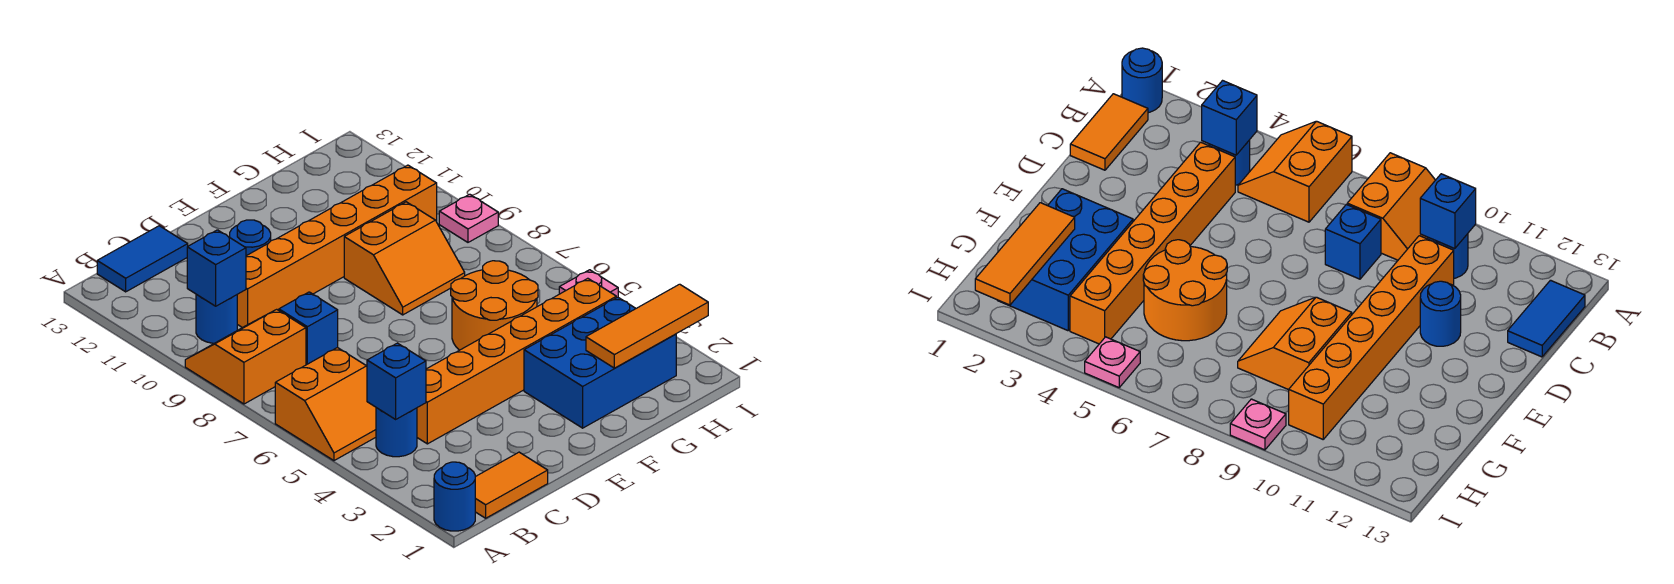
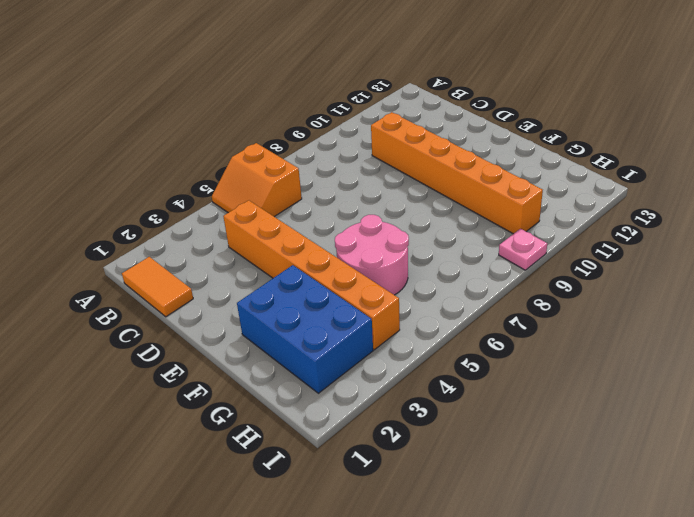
pink 2x2 round brick [335,215,409,295] -> orange 2x2 round brick [451,261,538,350]
none -> blue 1x1 round brick [434,462,475,531]
none -> orange 2x2 slope [185,309,306,404]
none -> blue 1x1 round brick [376,408,417,457]

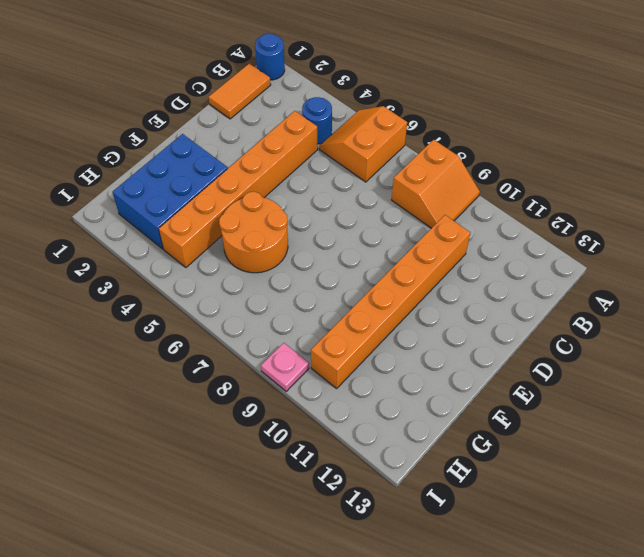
none -> blue 1x1 round brick [196,294,237,343]
none -> blue 1x2 tile [97,226,188,292]
none -> blue 1x1 brick [279,292,338,365]

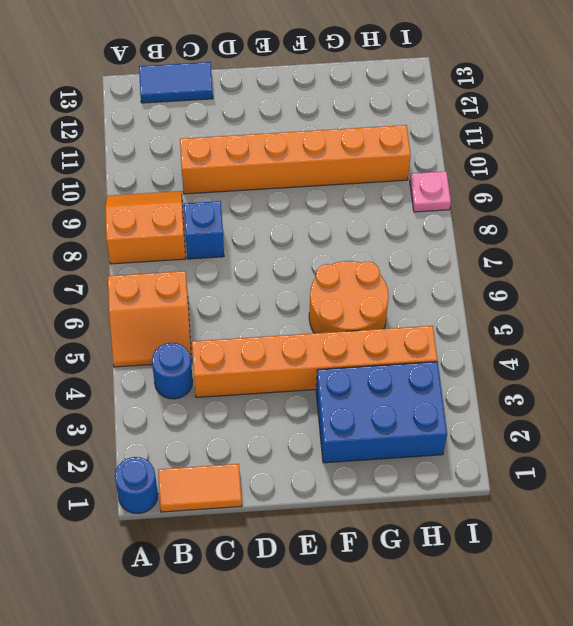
none -> blue 1x1 round brick [196,294,237,343]
none -> blue 1x1 round brick [229,220,271,256]
none -> orange 2x2 slope [344,202,465,315]

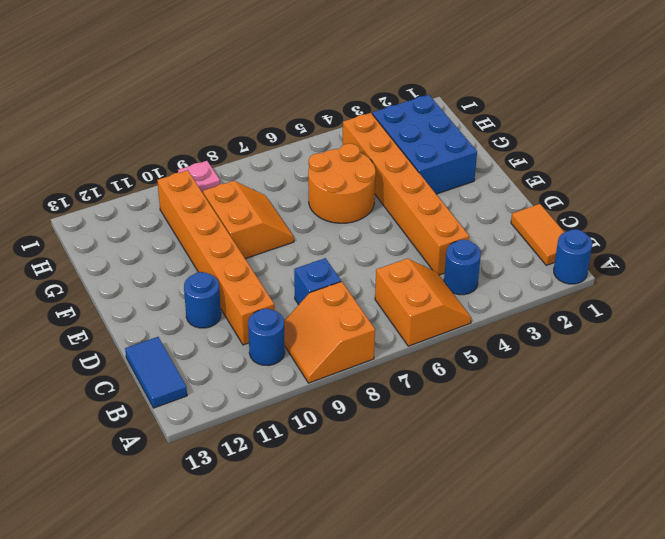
none -> pink 1x1 plate [559,270,618,298]
none -> blue 1x1 brick [367,343,426,419]
none -> blue 1x1 brick [187,230,246,306]

